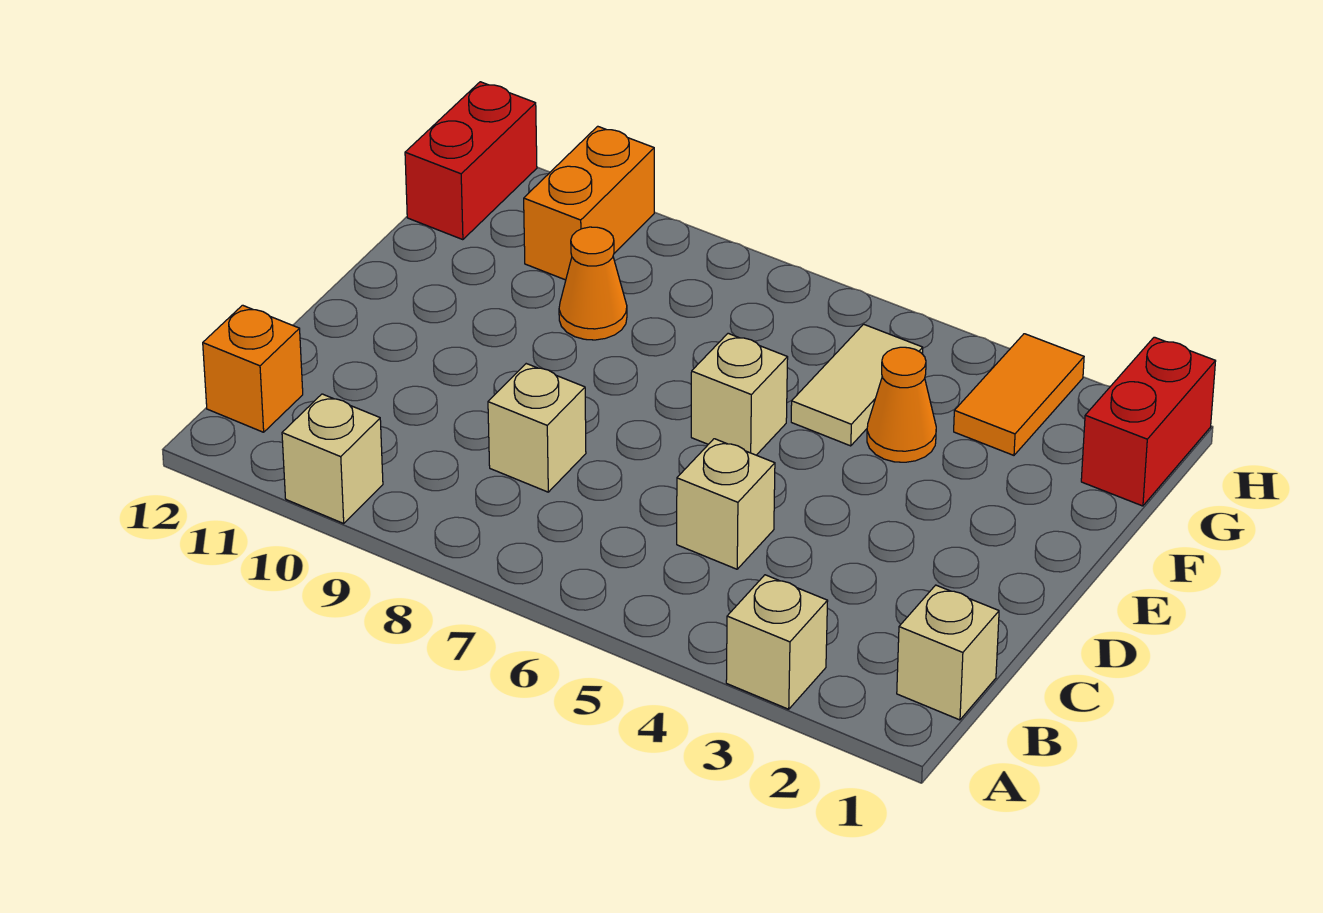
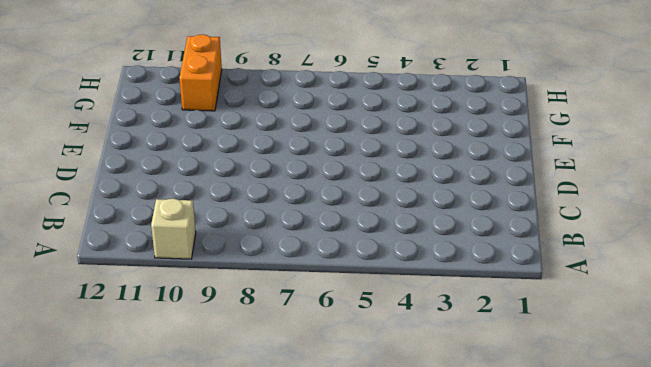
none -> tan 1x1 brick [726,575,828,709]
none -> tan 1x1 brick [897,585,999,720]
none -> orange 1x1 brick [203,305,303,432]

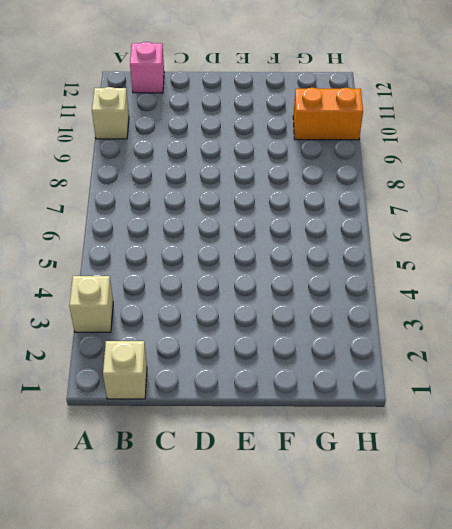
pink 1x1 brick [130,42,164,93] -> orange 1x1 brick [203,305,303,432]
none -> tan 1x1 brick [677,439,775,569]
none -> tan 1x1 brick [488,364,586,492]
none -> tan 1x1 brick [691,333,788,455]

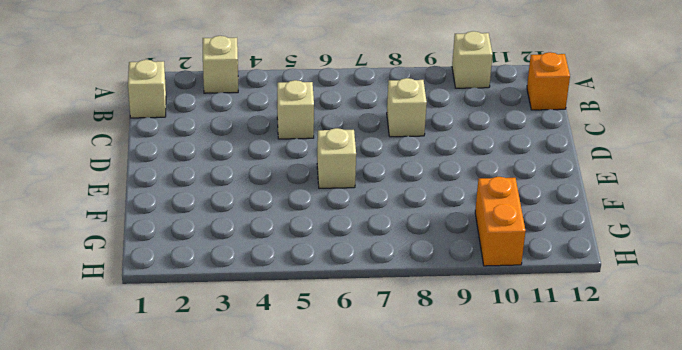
none -> orange 1x1 cone [867,347,936,462]
none -> tan 1x2 tile [791,324,923,446]
none -> orange 1x1 cone [559,227,627,340]

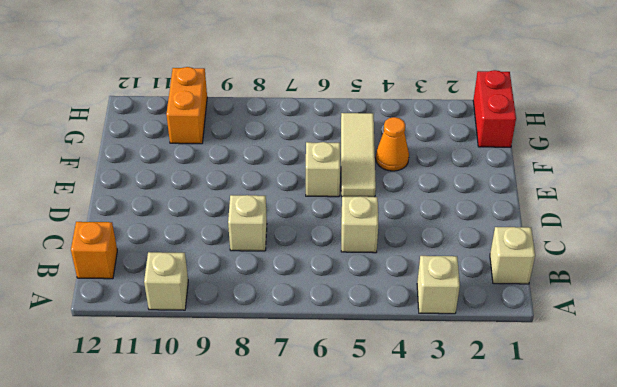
tan 1x3 tile [341,113,376,197] -> tan 1x2 tile [791,324,923,446]
none -> orange 1x1 cone [559,227,627,340]
none -> orange 1x2 tile [954,334,1084,455]
none -> red 1x2 brick [405,82,537,240]

